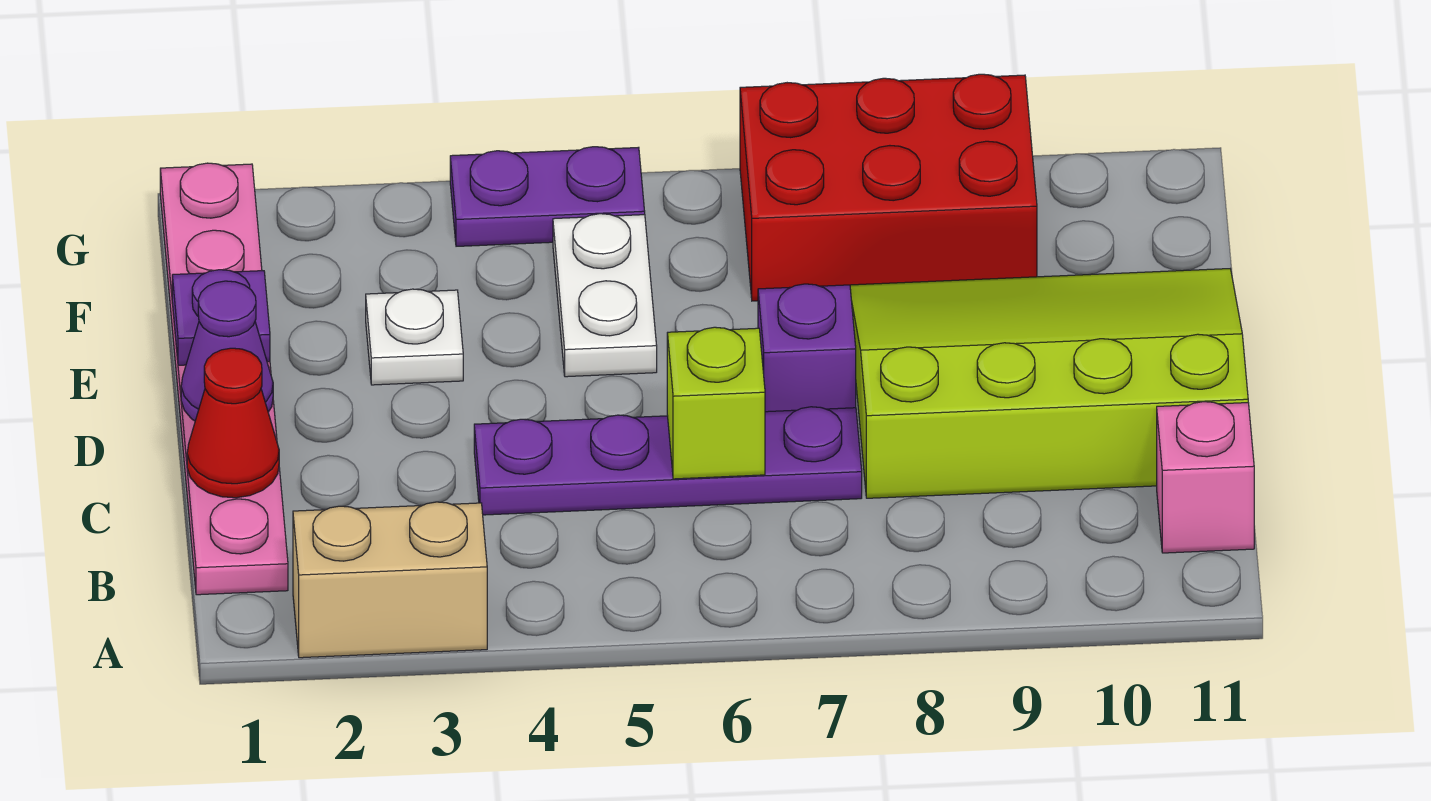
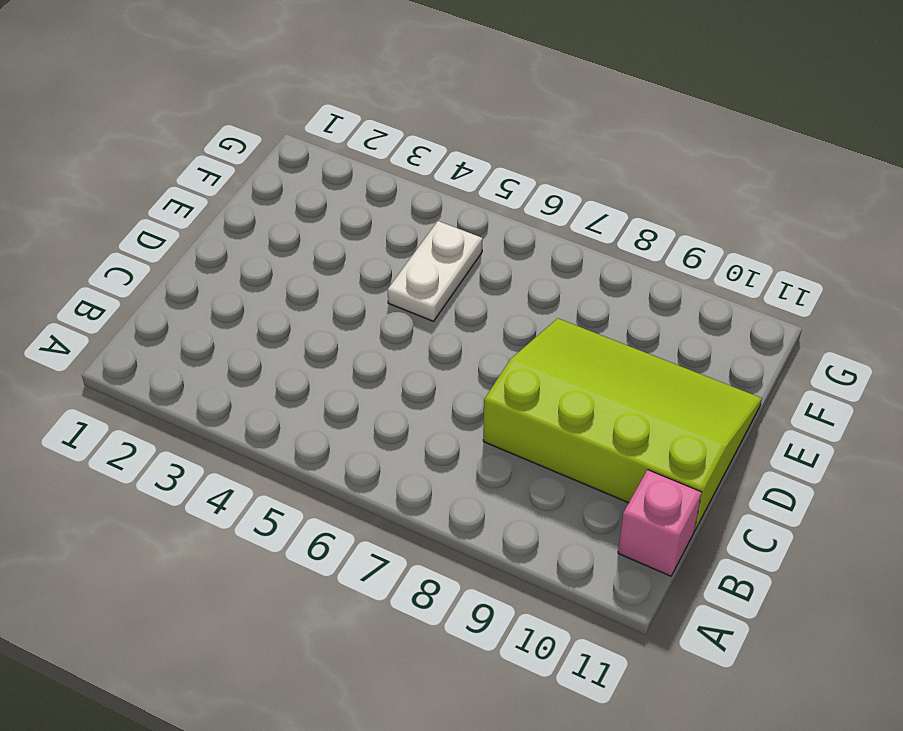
none -> tan 1x2 brick [293,502,487,658]
none -> pink 1x6 plate [160,163,288,595]
none -> purple 1x4 plate [474,407,862,515]

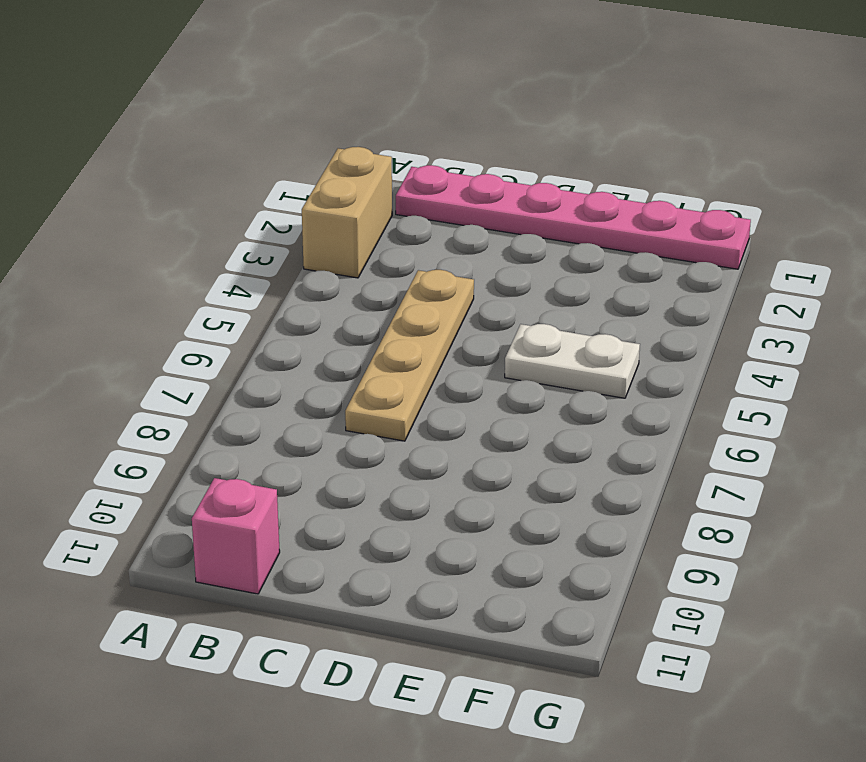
tan 1x4 plate [345,270,474,441] -> purple 1x4 plate [474,407,862,515]
none -> lime 3x4 slope [850,269,1248,498]
none -> purple 1x1 brick [758,284,856,412]
none -> white 1x1 plate [366,289,463,385]

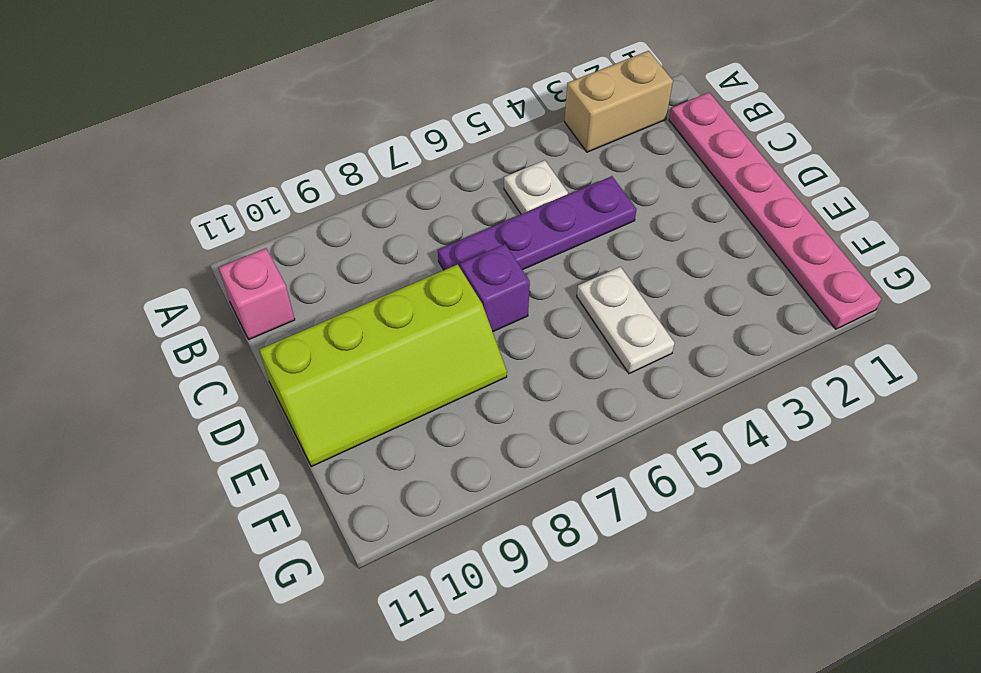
white 1x1 plate [504,160,568,214] -> white 1x1 plate moved to [366,289,463,385]
lime 2x4 slope [259,264,507,467] -> lime 3x4 slope [850,269,1248,498]
none -> red 2x3 brick [740,74,1037,301]
none -> purple 1x2 plate [450,147,645,246]
none -> red 1x1 cone [187,348,279,498]

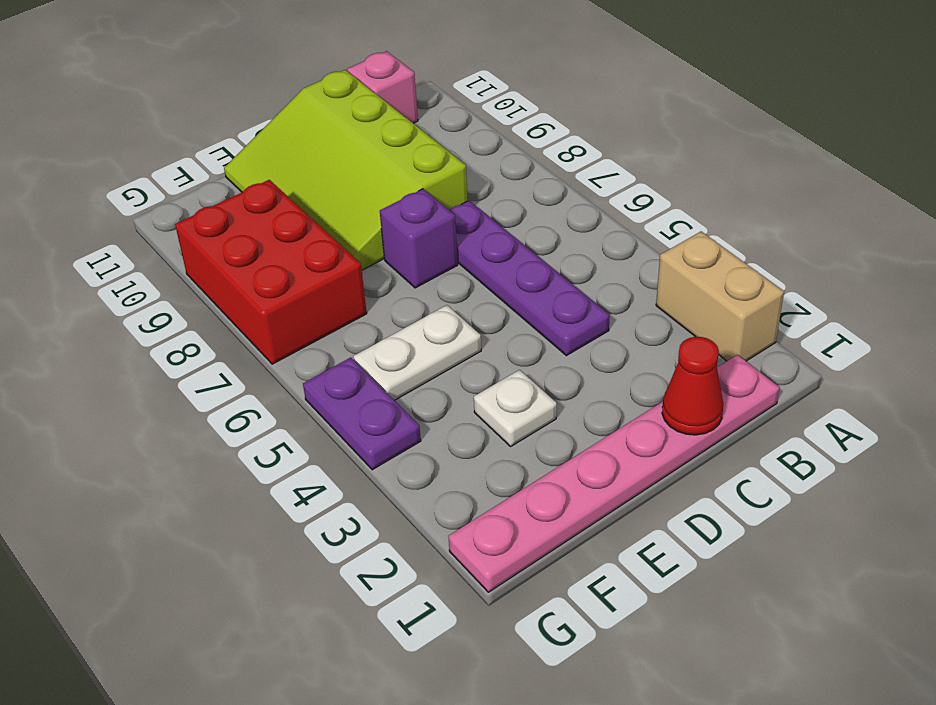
none -> lime 1x1 brick [667,327,765,479]
none -> purple 1x1 cone [181,281,273,421]
none -> purple 1x1 plate [172,270,270,365]

